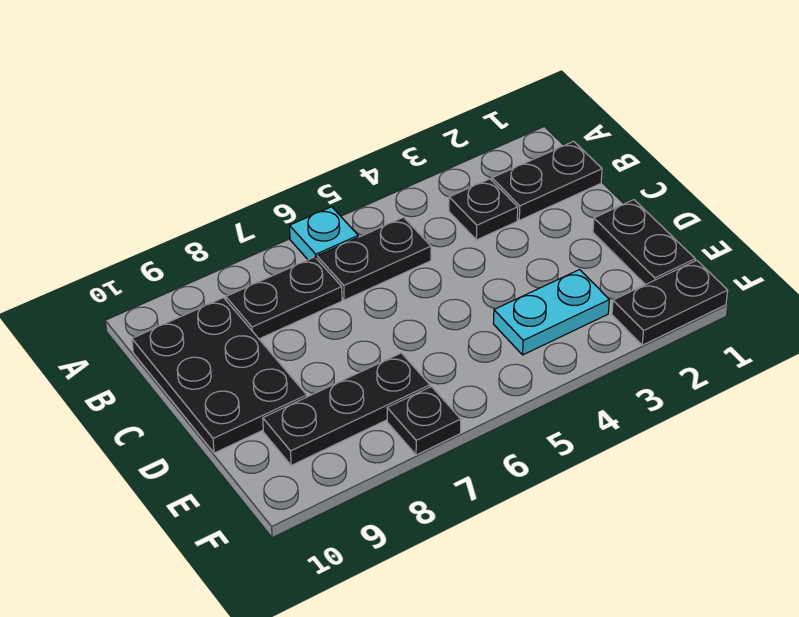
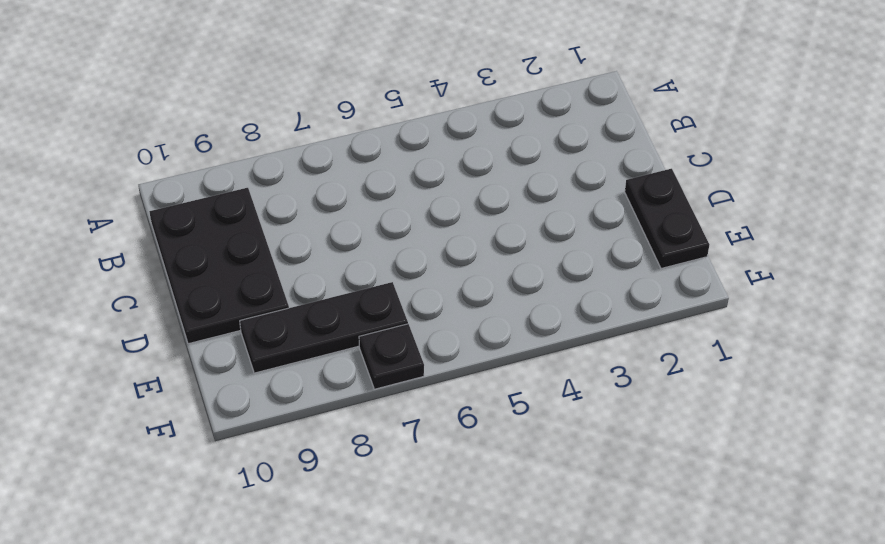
none -> cyan 1x1 plate [290,207,358,260]
none -> black 1x2 plate [492,141,602,220]

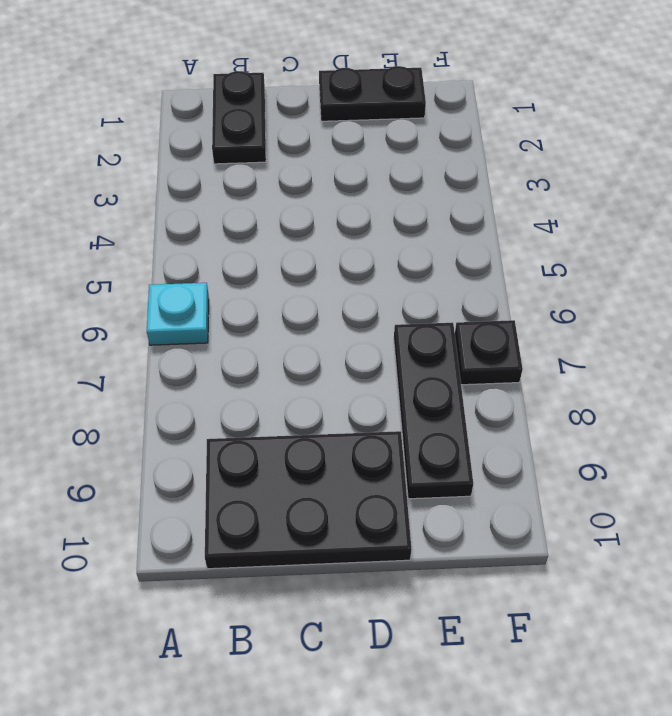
none -> black 1x1 plate [449,179,518,240]
none -> black 1x2 plate [317,217,431,300]

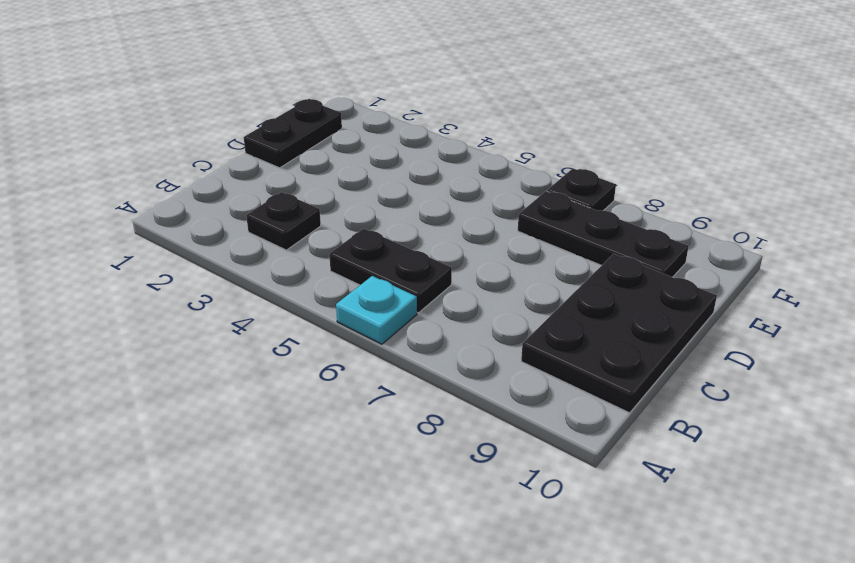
none -> black 1x2 plate [492,141,602,220]
none -> black 1x2 plate [226,257,342,339]

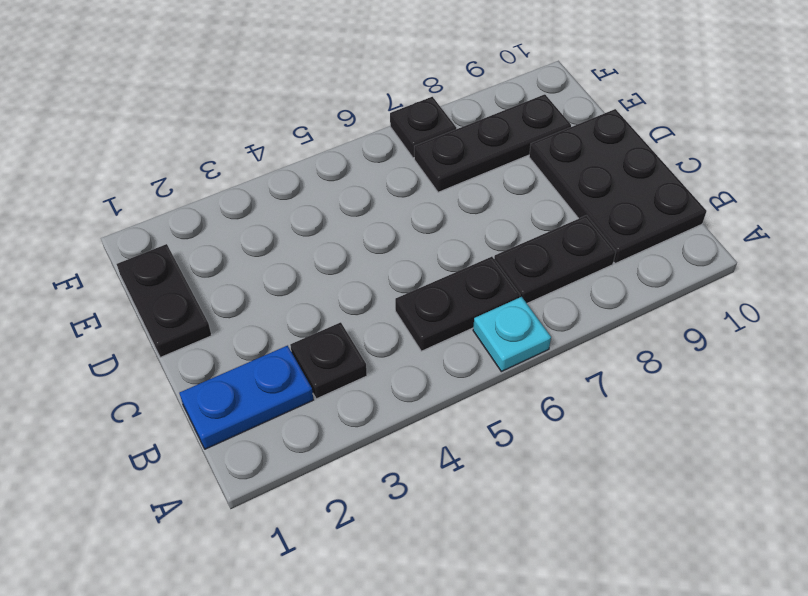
blue 1x2 plate [179,346,313,449] -> black 1x2 plate [492,141,602,220]
none -> cyan 1x2 plate [493,270,609,355]
none -> black 1x2 plate [612,260,728,345]

